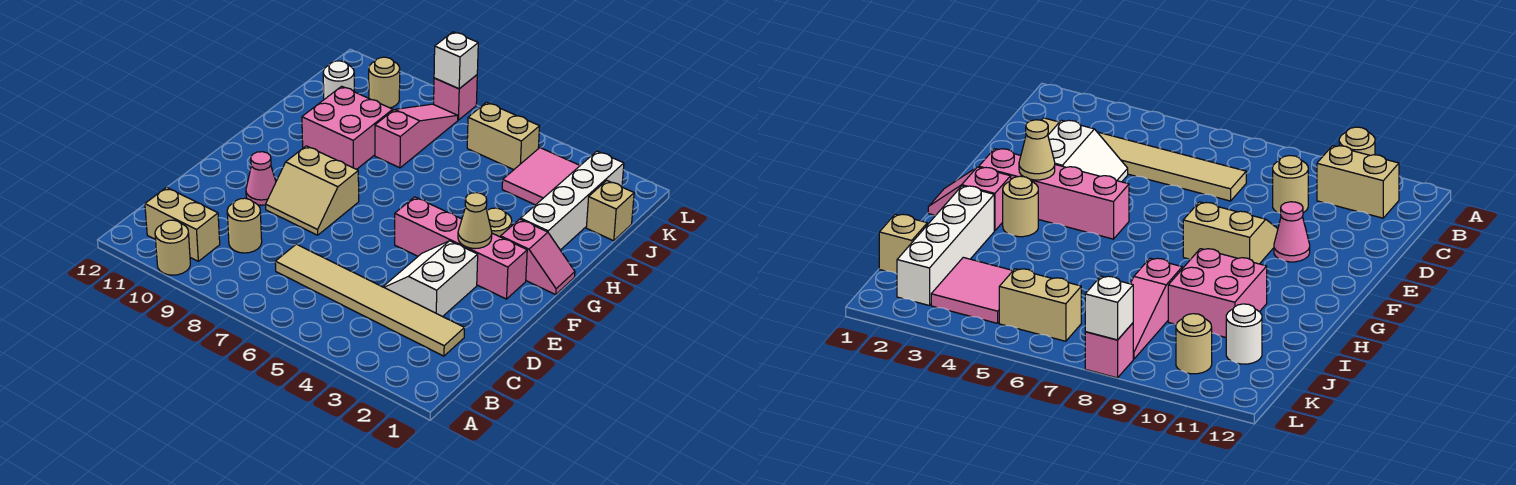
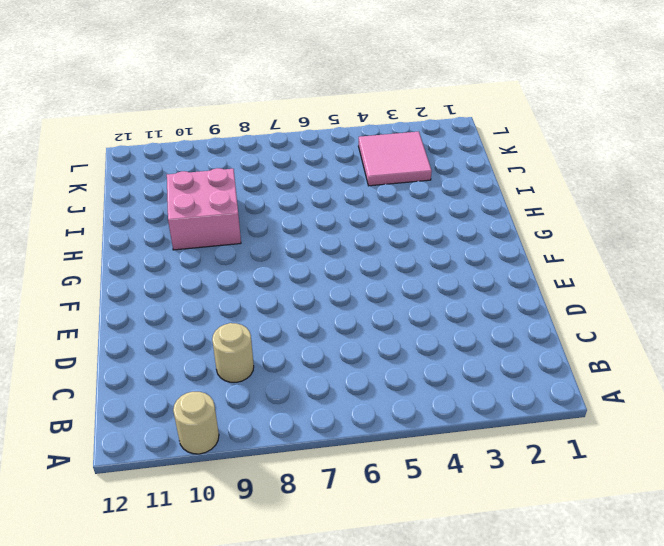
none -> tan 1x2 brick [145,187,220,261]
none -> tan 1x6 tile [275,244,464,356]
none -> white 2x2 slope [383,241,478,317]

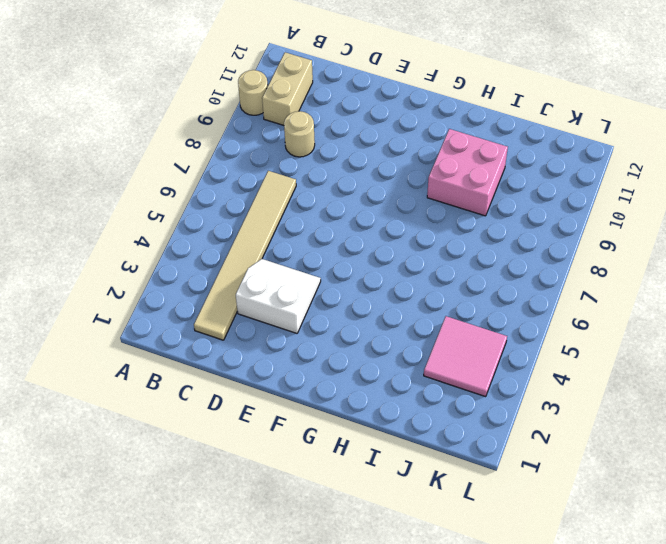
none -> tan 2x2 slope [266,146,359,235]
none -> pink 1x1 cone [246,152,276,205]
none -> pink 1x4 brick [395,197,527,299]

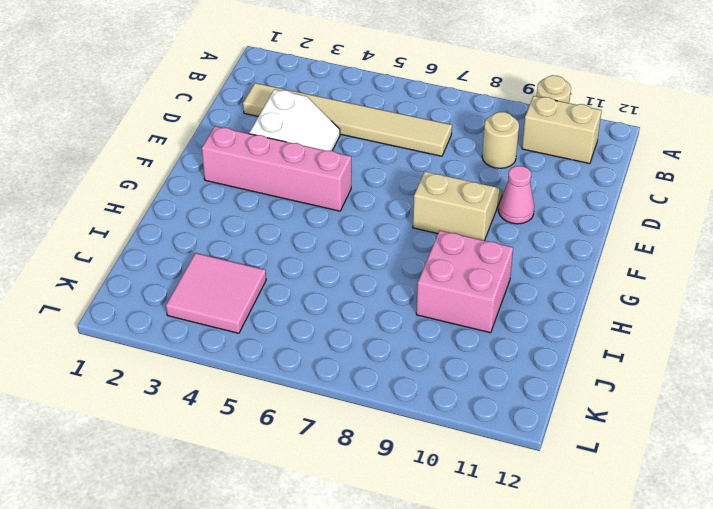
none -> pink 1x2 slope [501,219,575,295]
none -> tan 1x1 round brick [487,208,512,237]
none -> white 1x4 brick [521,151,624,250]

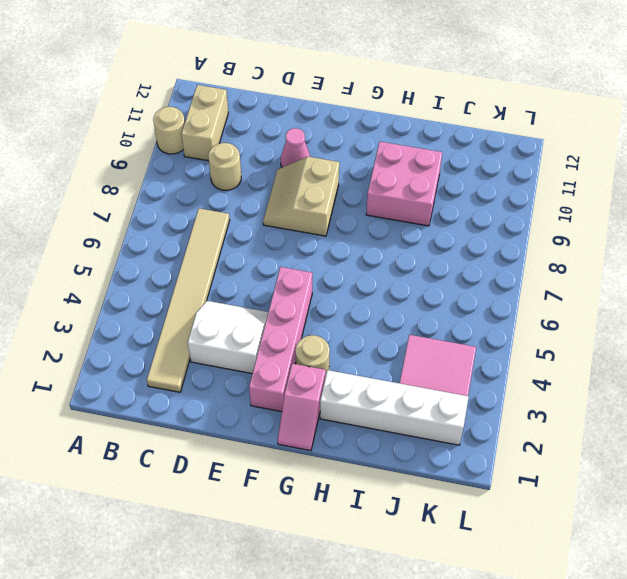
none -> pink 1x3 slope [375,104,458,168]
none -> tan 1x1 brick [586,180,634,241]
none -> white 1x1 round brick [323,61,354,99]

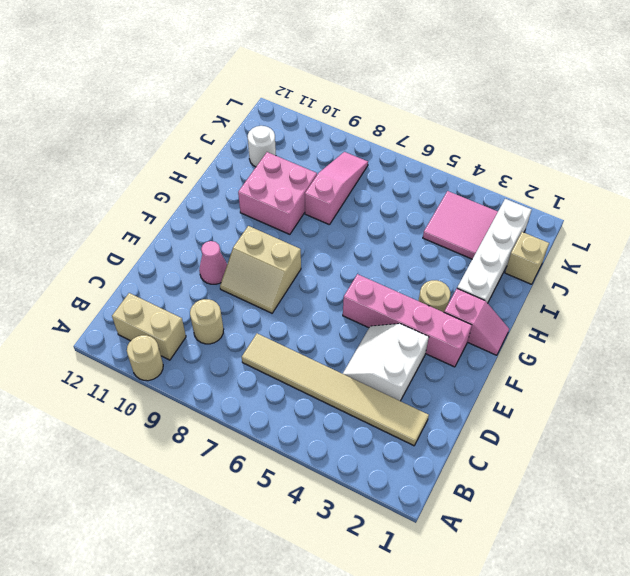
none -> tan 1x2 brick [467,102,540,170]
none -> tan 1x1 round brick [369,57,400,108]
none -> pink 1x1 brick [434,75,477,120]

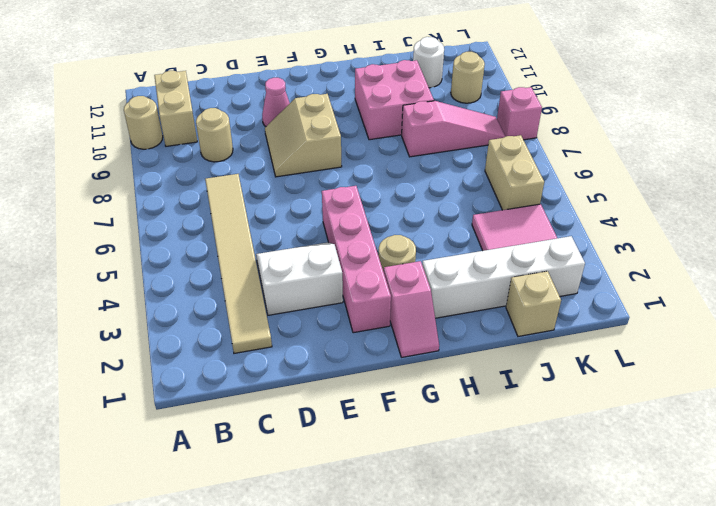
none -> tan 1x1 cone [458,193,492,249]
none -> white 1x1 brick [434,32,478,89]

